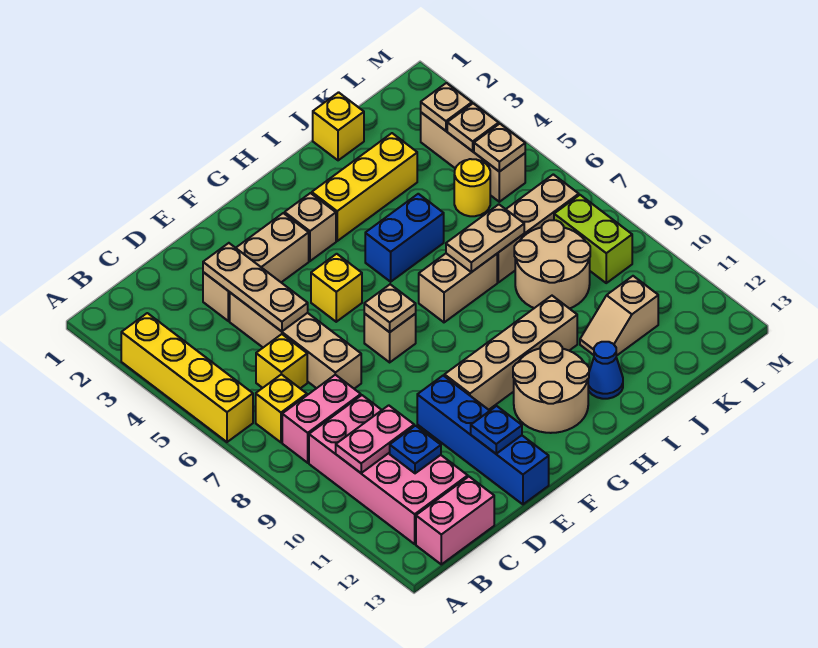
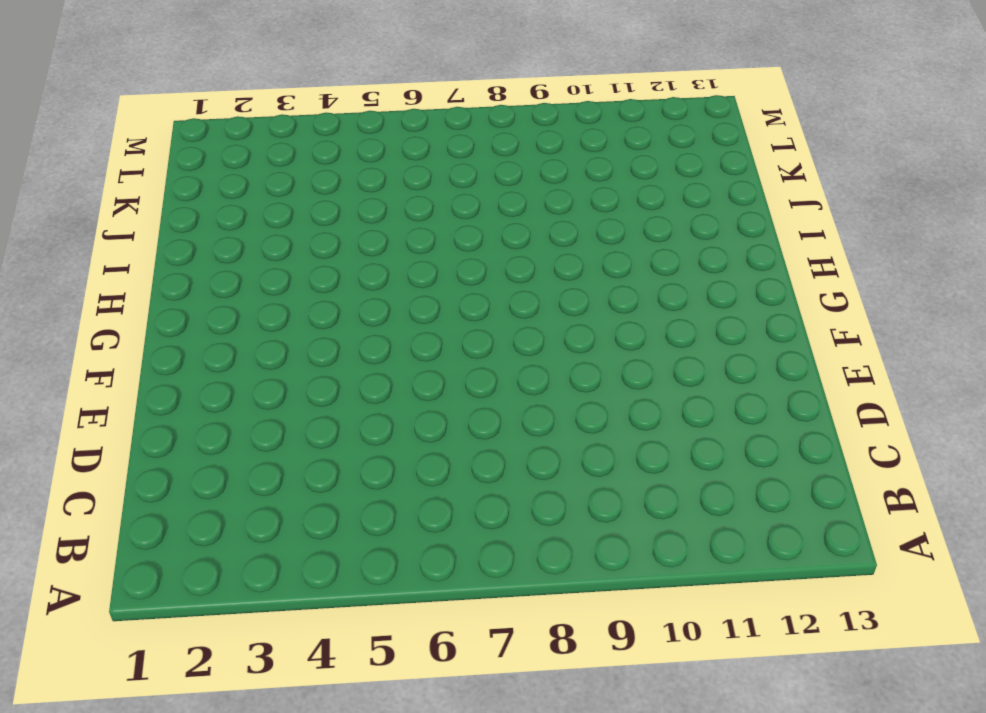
none -> yellow 1x4 brick [121,313,253,442]
none -> yellow 1x1 brick [256,374,307,442]
none -> pink 1x2 brick [282,375,361,463]
none -> pink 2x4 brick [309,395,468,544]

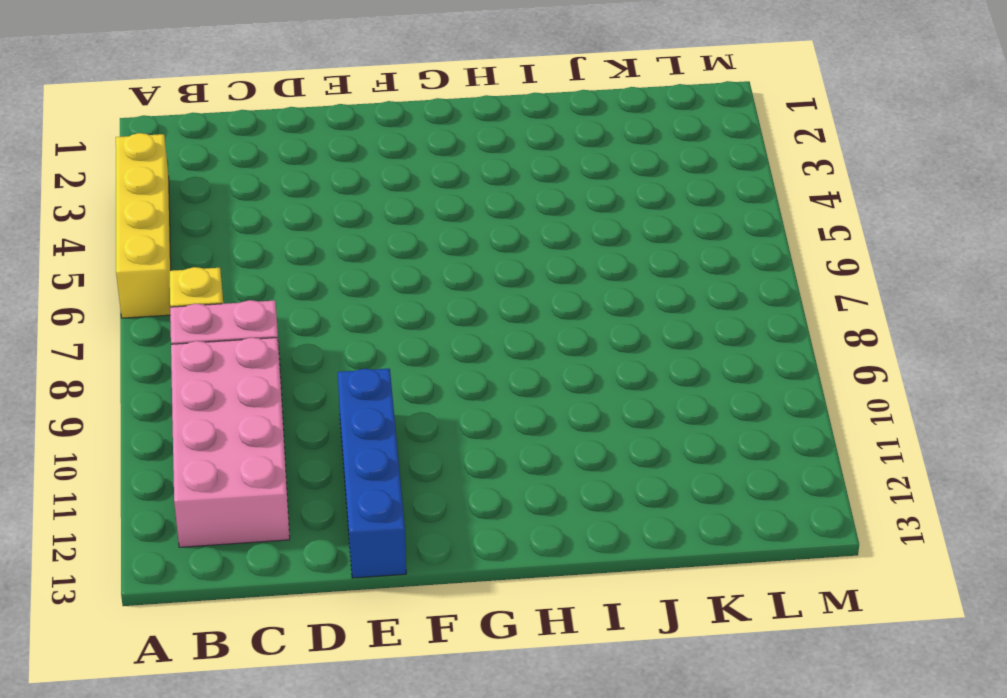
none -> pink 1x2 brick [416,477,494,564]
none -> yellow 1x1 brick [256,334,307,388]
none -> tan 1x3 brick [203,213,309,321]
none -> tan 1x4 brick [230,293,361,389]

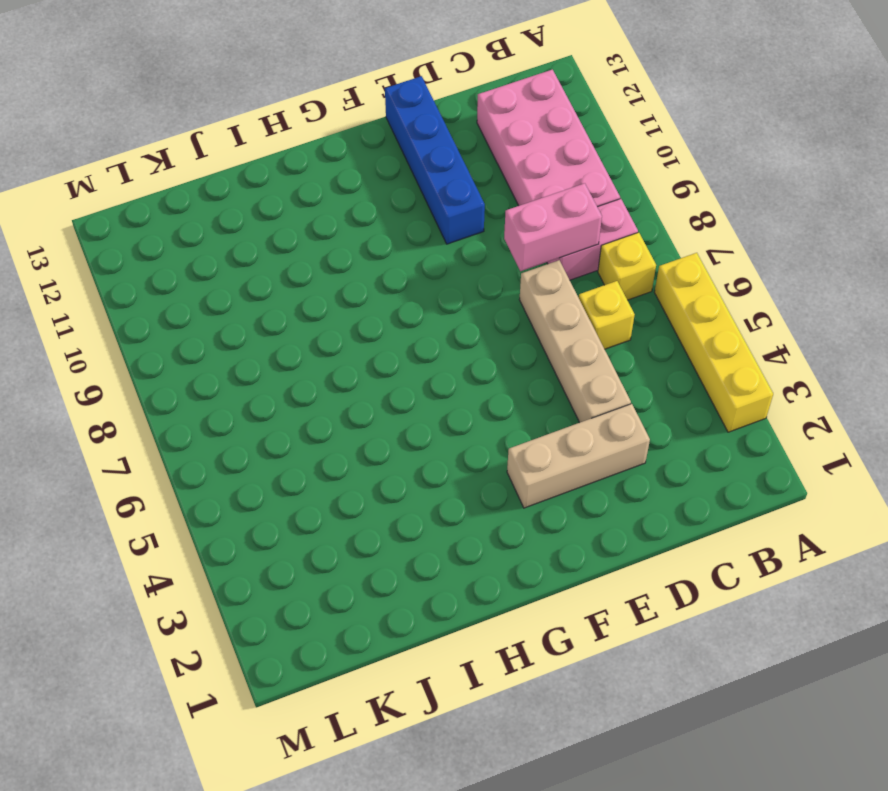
pink 1x2 brick [504,183,602,271] -> pink 1x2 brick moved to [416,477,494,564]
none -> yellow 1x1 brick [311,254,362,322]
none -> tan 1x1 brick [364,313,416,362]
none -> tan 1x4 brick [444,296,577,410]
none -> tan 1x1 brick [285,193,336,261]

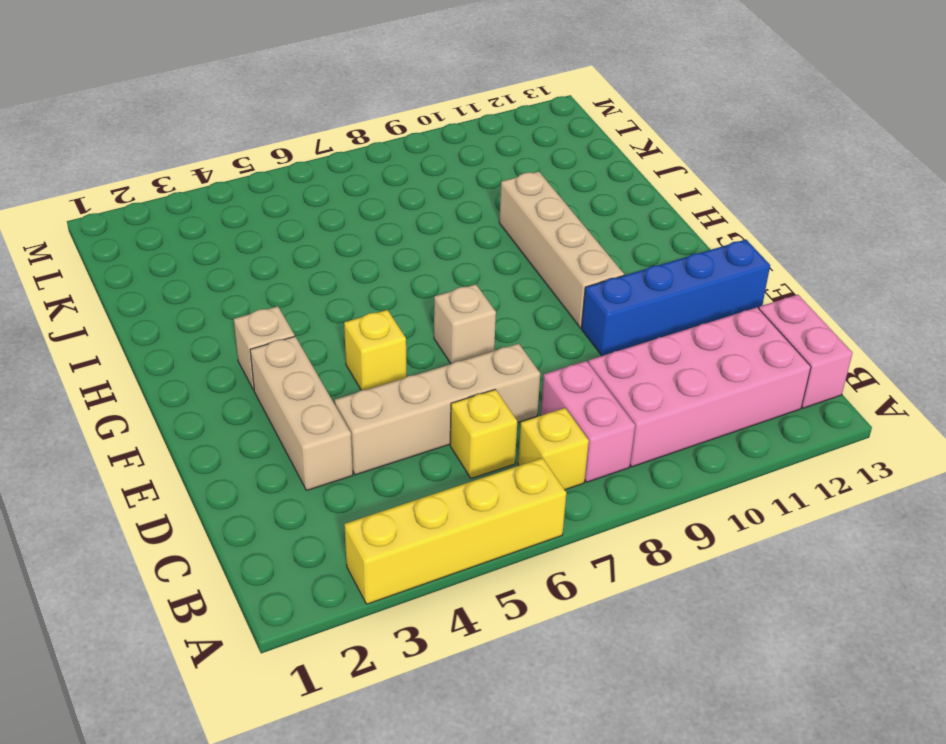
none -> tan 2x2 round brick [513,341,589,433]
none -> yellow 1x3 brick [312,133,417,241]
none -> blue 1x2 brick [365,194,444,282]
none -> tan 1x2 brick [419,253,497,322]

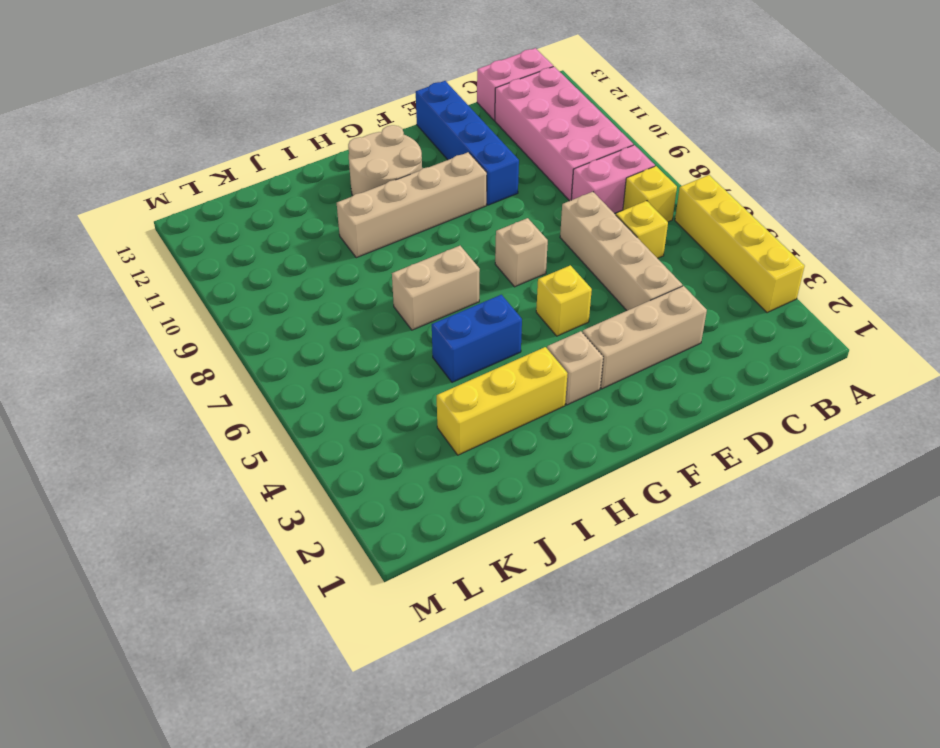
none -> blue 1x1 cone [588,342,623,399]
none -> yellow 1x1 brick [313,92,364,160]
none -> tan 1x3 brick [497,174,579,282]
none -> tan 2x2 round brick [514,220,590,309]

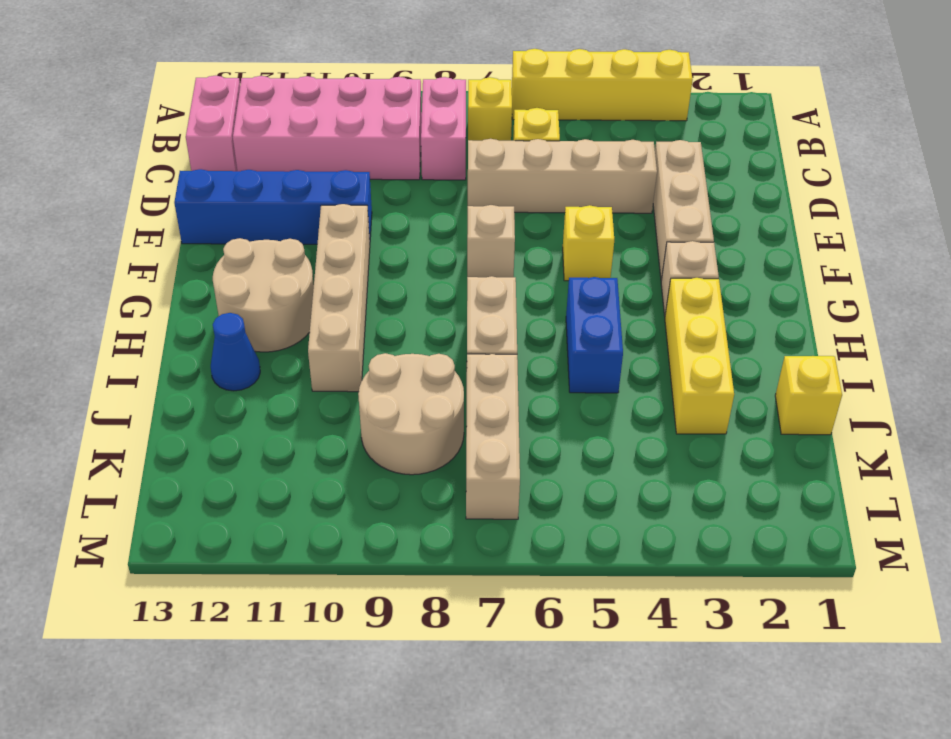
none -> tan 1x2 slope [580,276,658,356]
none -> yellow 1x1 round brick [454,159,490,216]
none -> tan 1x3 brick [421,113,525,202]
none -> lime 1x2 brick [554,195,632,283]

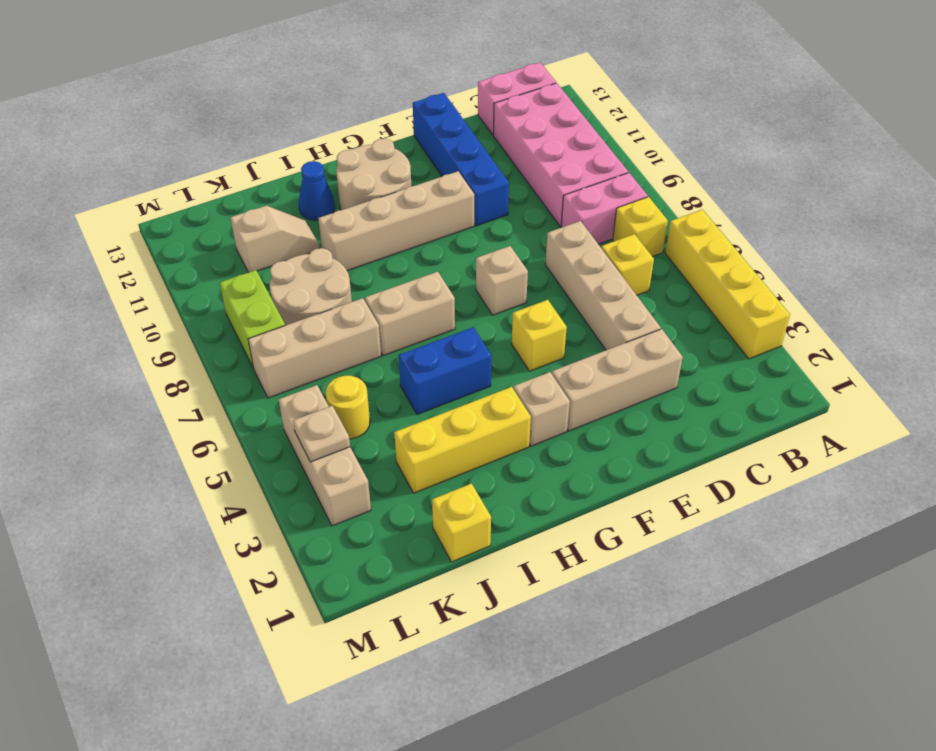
none -> pink 1x2 plate [336,405,414,473]
none -> blue 1x1 plate [390,426,441,473]
none -> tan 1x3 plate [203,243,308,331]
none -> blue 1x1 plate [471,406,522,454]

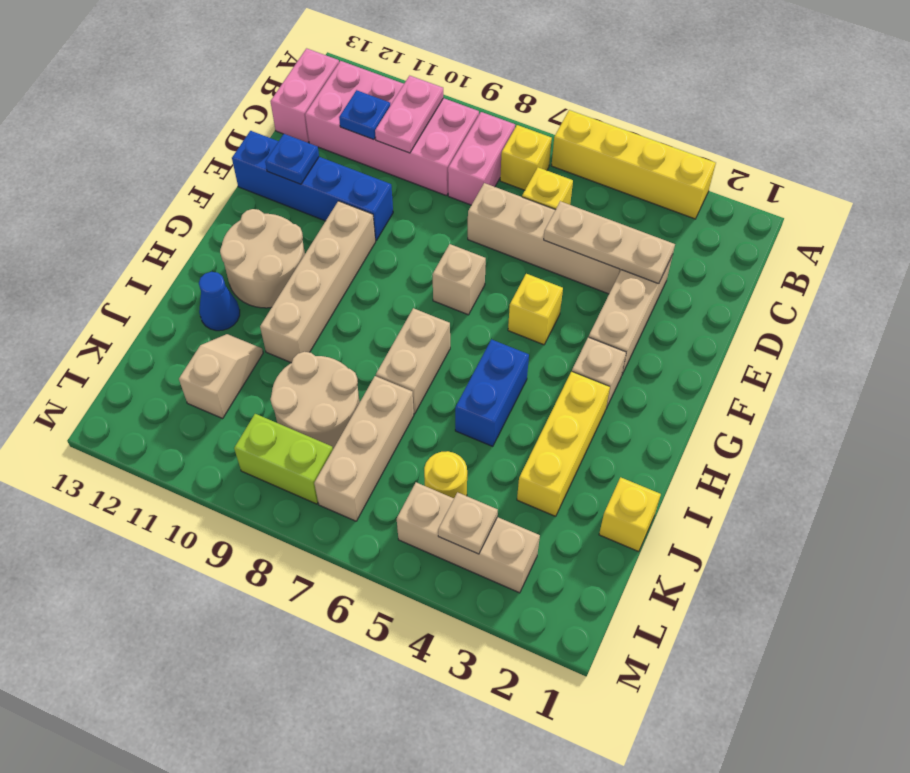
none -> tan 1x1 plate [364,284,416,332]
none -> tan 1x2 plate [446,204,524,272]
none -> tan 1x1 plate [421,83,472,131]
none -> tan 1x1 plate [474,124,525,172]

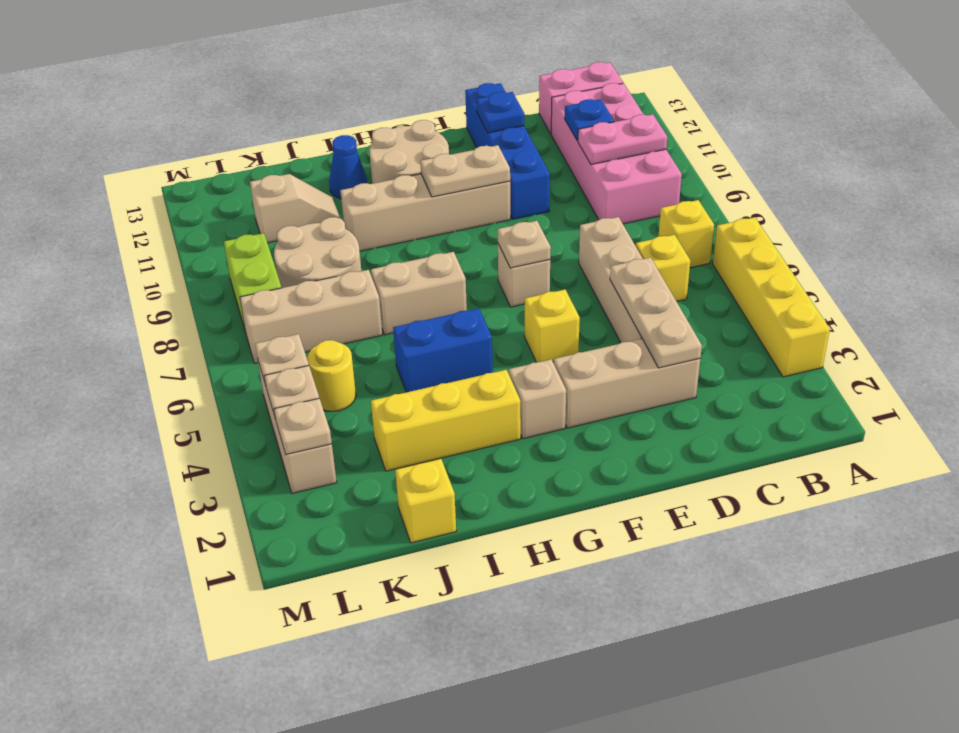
tan 1x2 plate [420,145,510,197] -> tan 1x2 plate moved to [446,204,524,272]
none -> pink 1x2 brick [282,375,361,463]

